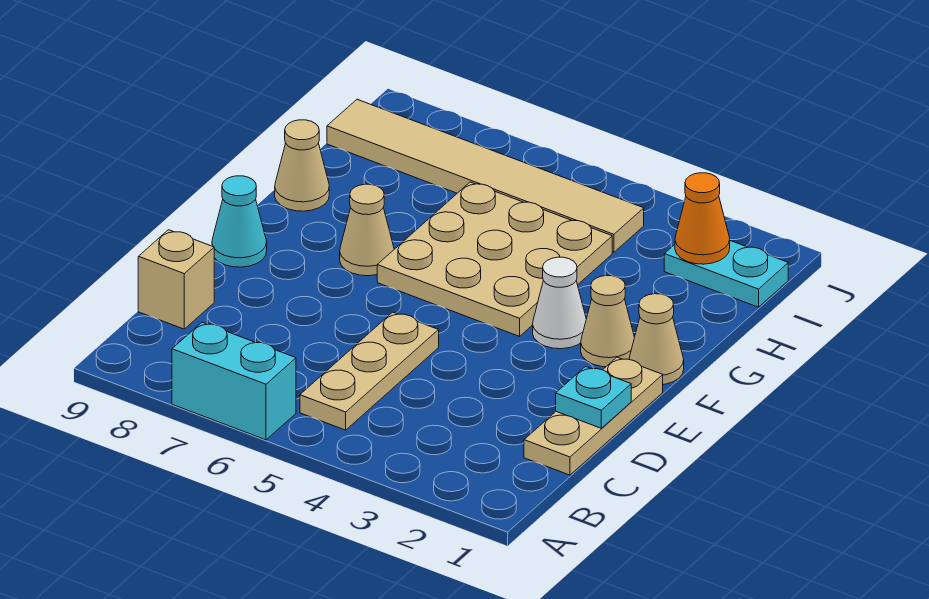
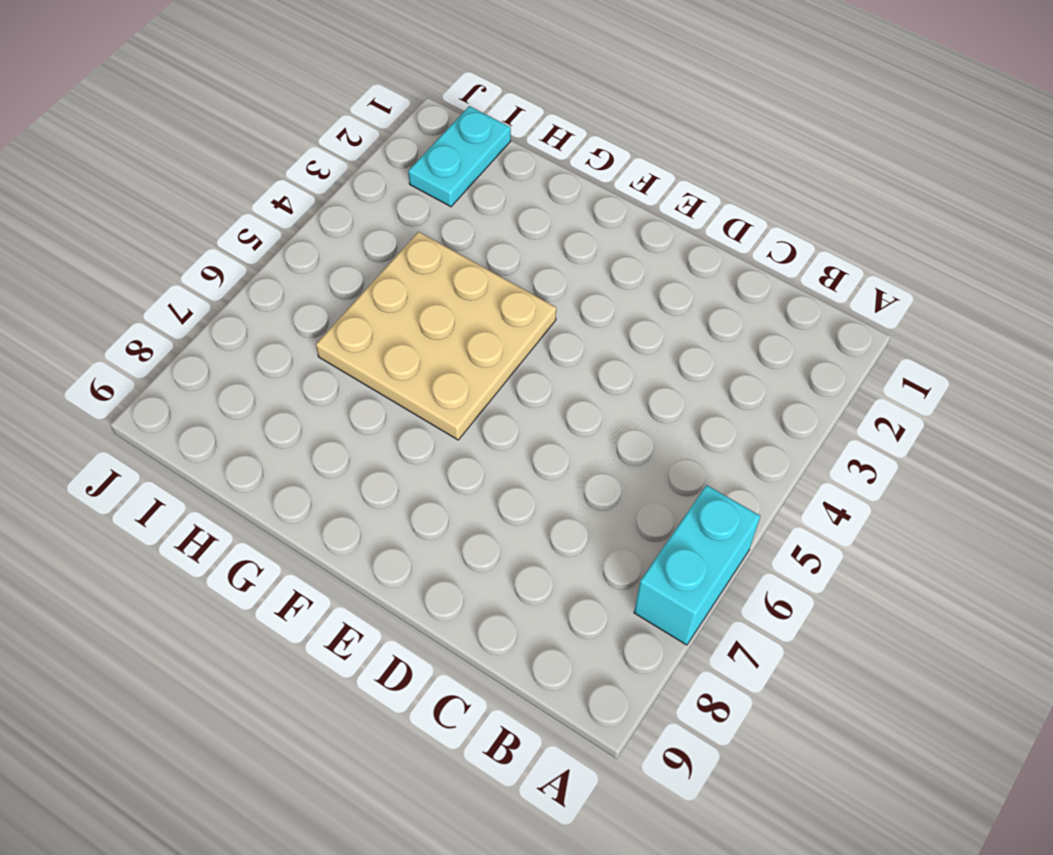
none -> tan 1x3 plate [300,312,439,430]
none -> tan 1x3 plate [524,357,663,475]
none -> tan 1x1 brick [138,230,214,329]

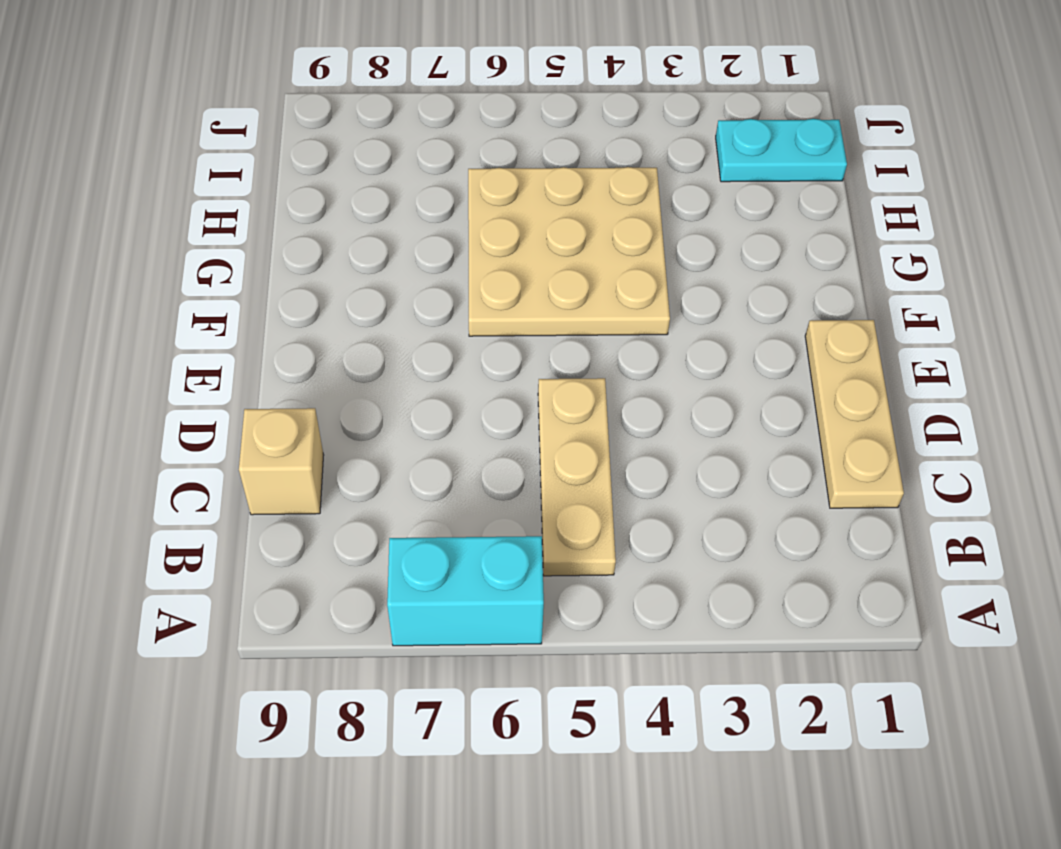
none -> cyan 1x1 cone [212,176,267,267]
none -> tan 1x1 cone [629,294,684,384]
none -> tan 1x1 cone [581,276,635,367]

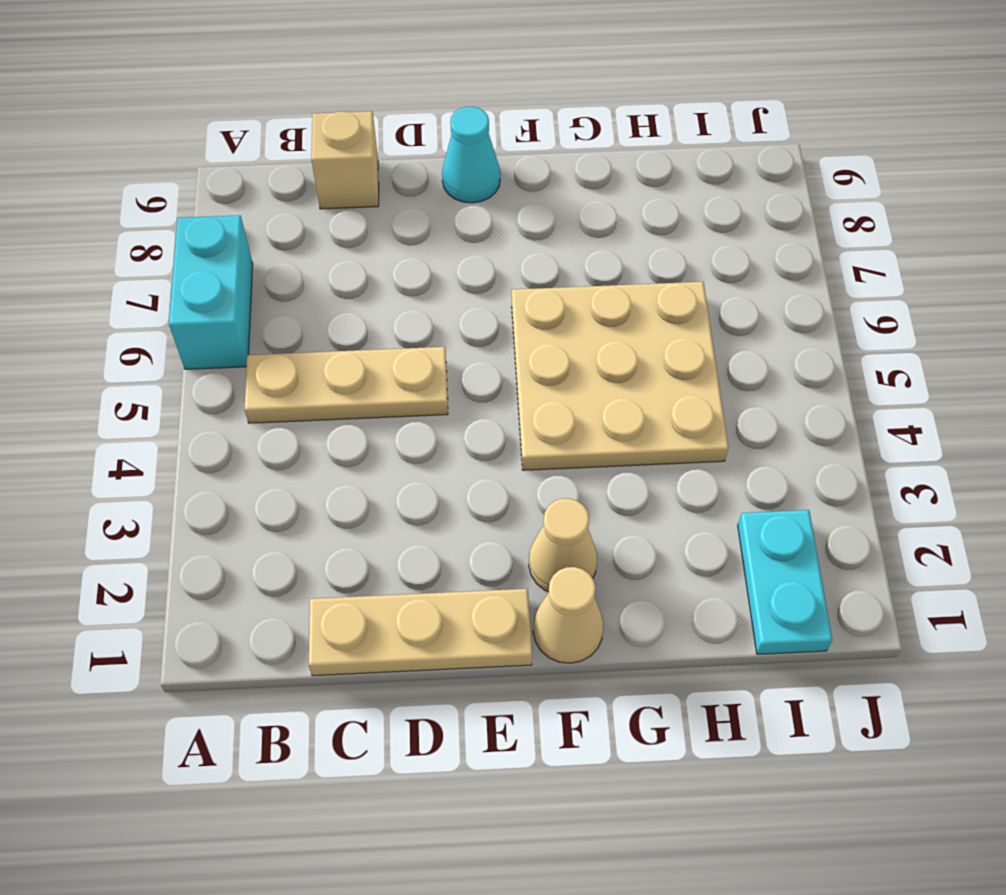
none -> white 1x1 cone [533,257,586,349]
none -> tan 1x1 cone [340,184,394,276]
none -> tan 1x1 cone [275,120,329,211]

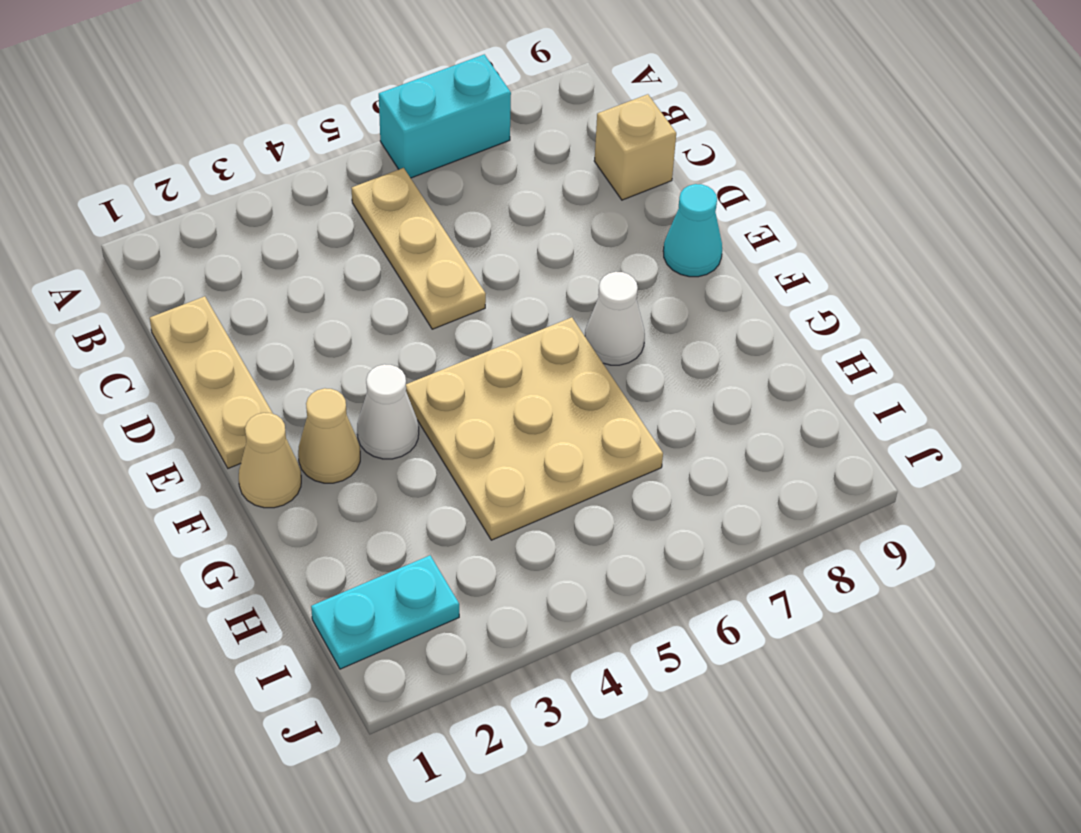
white 1x1 cone [585,272,645,365] -> tan 1x1 cone [340,184,394,276]
none -> tan 1x1 cone [275,120,329,211]
none -> tan 1x6 tile [327,99,644,252]
none -> cyan 1x1 plate [556,367,631,428]

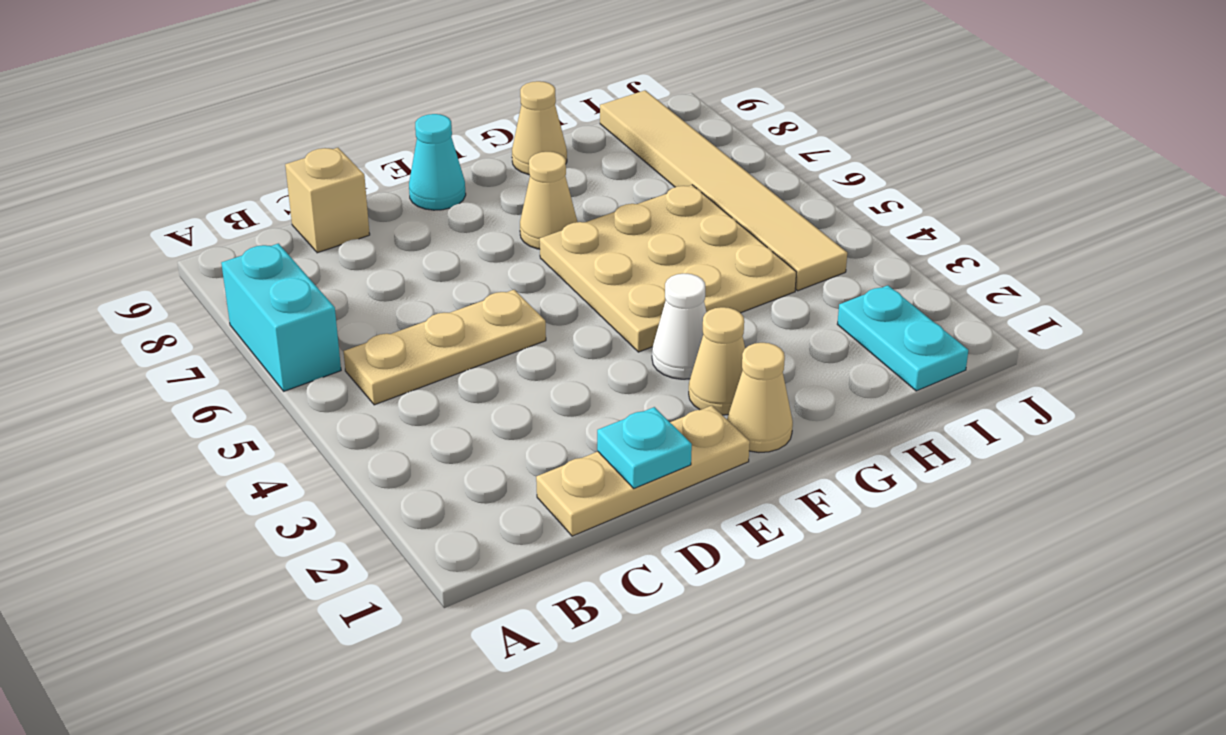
none -> orange 1x1 cone [675,173,730,264]

